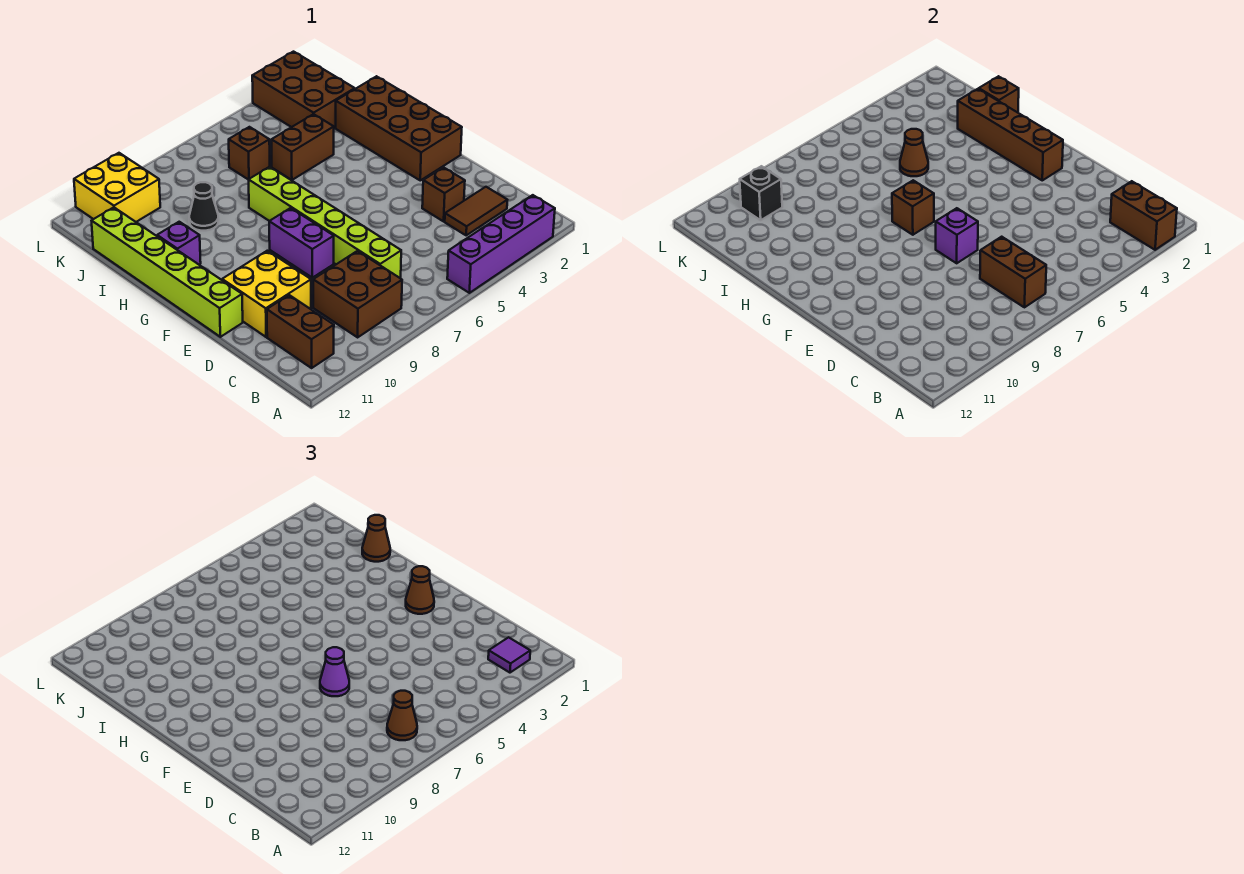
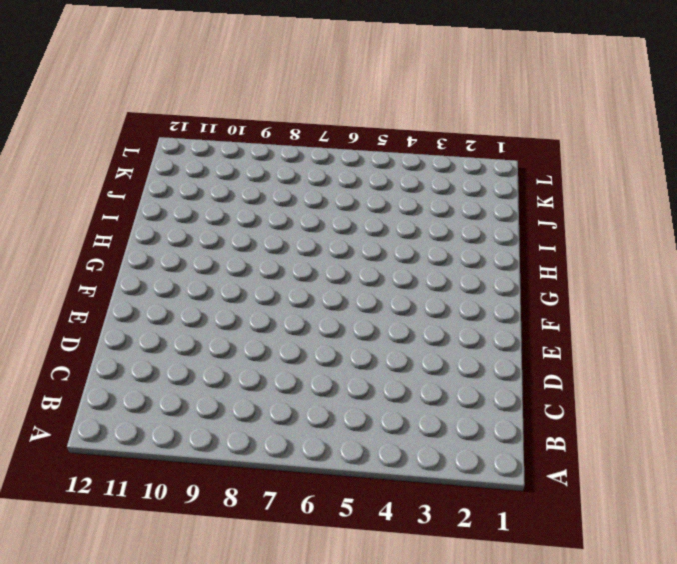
none -> purple 1x4 brick [447,195,555,293]
none -> brown 2x2 brick [313,251,402,337]
none -> brown 1x2 brick [267,295,334,368]

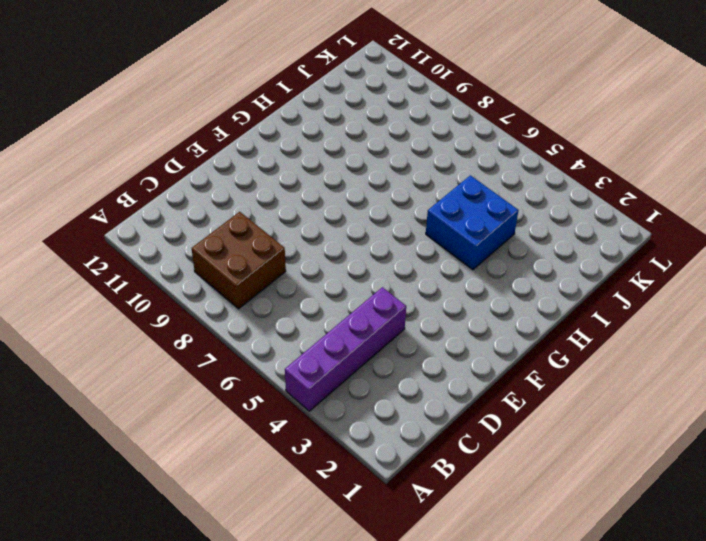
purple 1x4 brick [285,287,406,411] -> purple 1x4 brick turned to [447,195,555,293]
blue 2x2 brick [426,175,519,270] -> brown 1x2 brick [272,114,334,180]
none -> brown 1x2 brick [267,295,334,368]
none -> brown 1x2 tile [445,187,507,235]
none -> lime 1x6 brick [249,167,401,278]

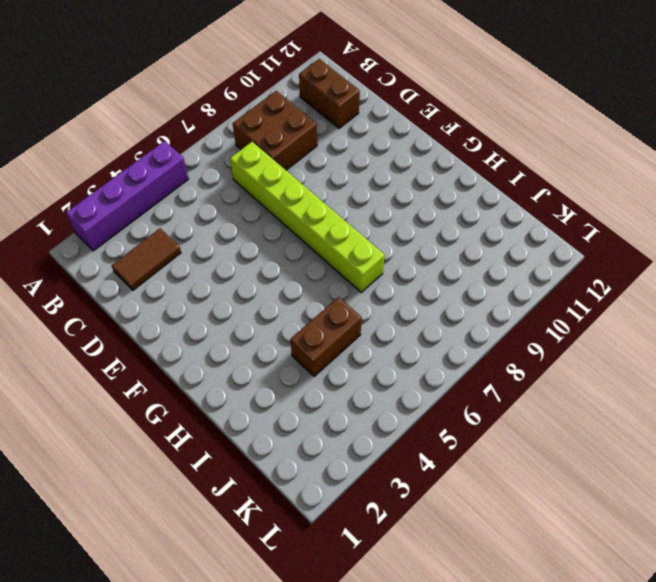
none -> brown 1x1 brick [422,167,465,221]
none -> yellow 2x2 brick [222,251,311,337]
none -> purple 1x2 brick [269,208,334,278]

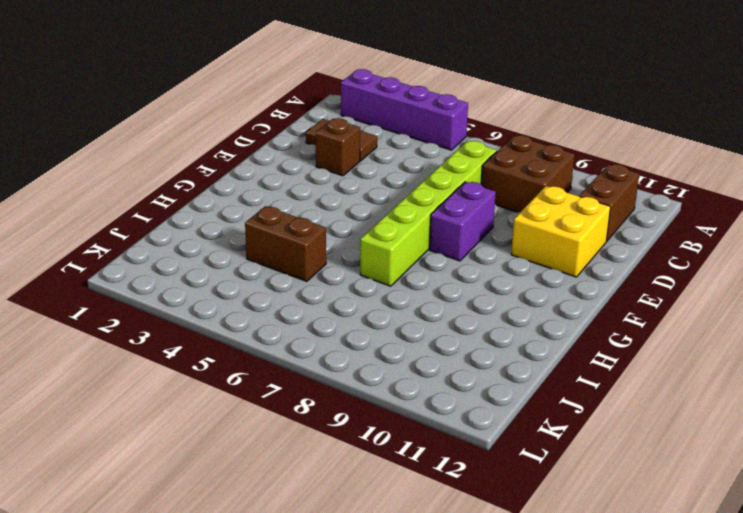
none -> lime 1x6 brick [92,207,243,337]
none -> brown 2x4 brick [336,76,462,180]
none -> purple 1x1 brick [157,222,201,264]

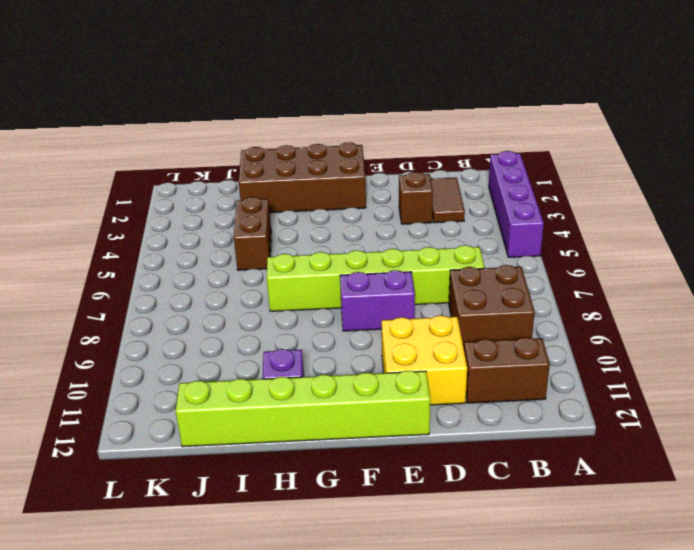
none -> black 1x1 cone [189,182,219,231]
none -> brown 2x3 brick [252,52,355,128]
none -> brown 1x1 brick [229,127,270,180]

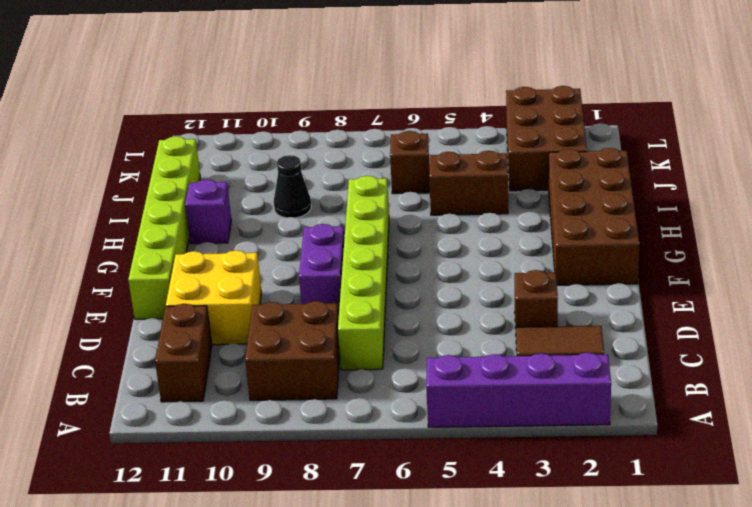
none -> yellow 2x2 brick [74,153,160,222]
none -> brown 1x2 brick [1110,181,1177,250]
none -> brown 1x2 brick [980,237,1046,307]

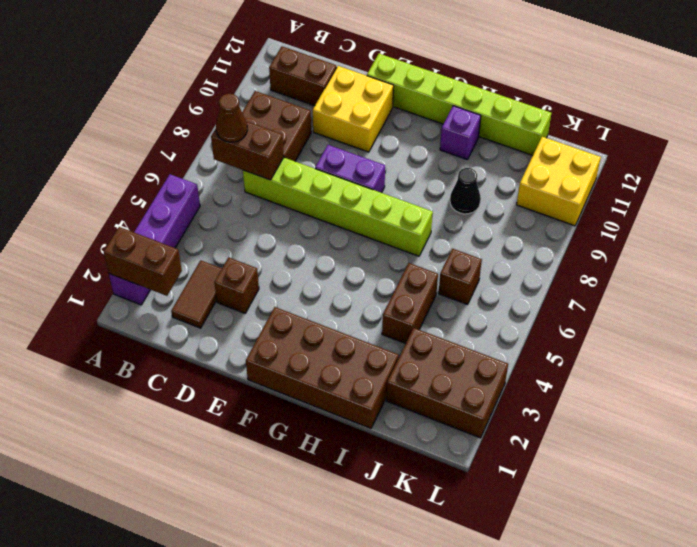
none -> purple 1x1 brick [936,208,978,263]
none -> brown 1x4 brick [958,89,1063,180]
none -> brown 1x1 brick [892,180,934,235]

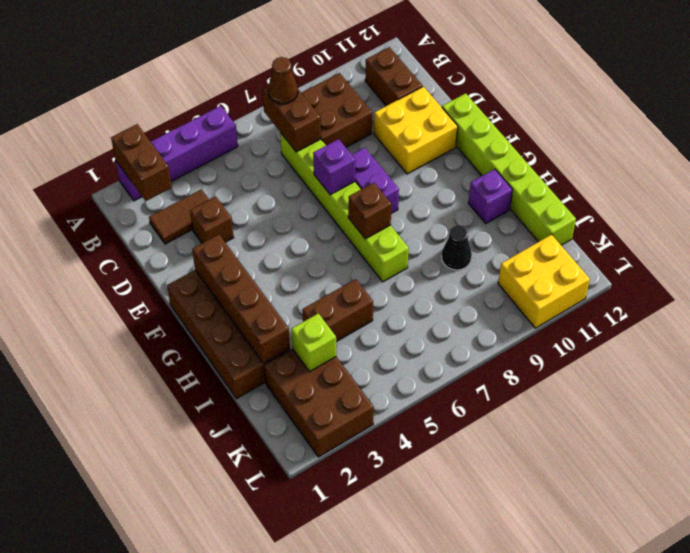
lime 1x1 brick [291,313,336,372] -> none
none -> brown 1x1 brick [229,127,270,180]
none -> brown 1x1 brick [979,76,1019,113]
none -> brown 1x1 cone [900,129,928,176]

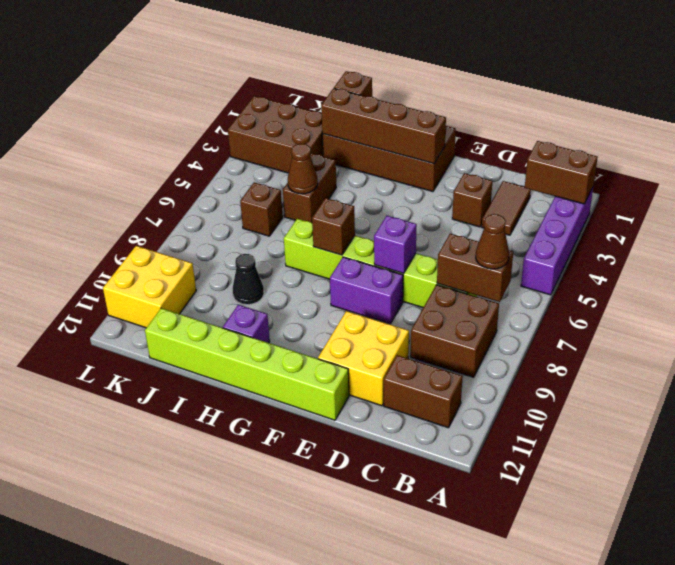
none -> black 1x1 brick [740,166,782,220]
none -> purple 1x1 tile [488,637,530,673]
none -> purple 1x1 cone [320,647,349,696]

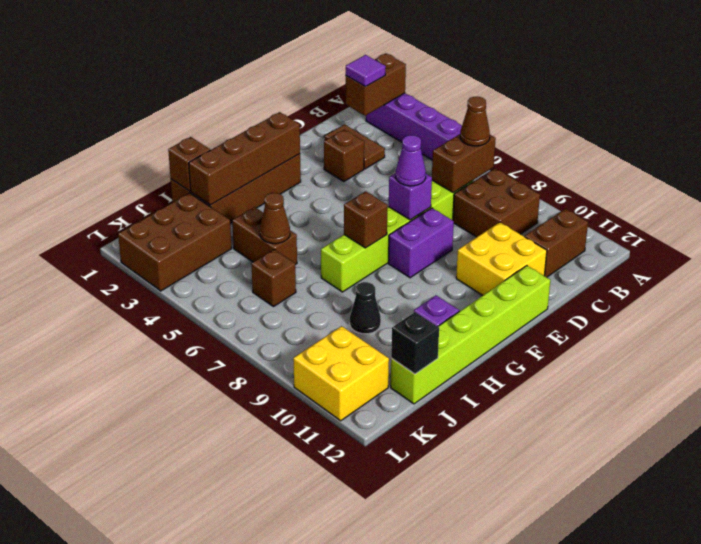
black 1x1 brick [391,312,439,374] -> black 1x1 brick moved to [740,166,782,220]
none -> brown 1x1 cone [406,566,434,614]
none -> brown 1x1 cone [362,515,390,562]

